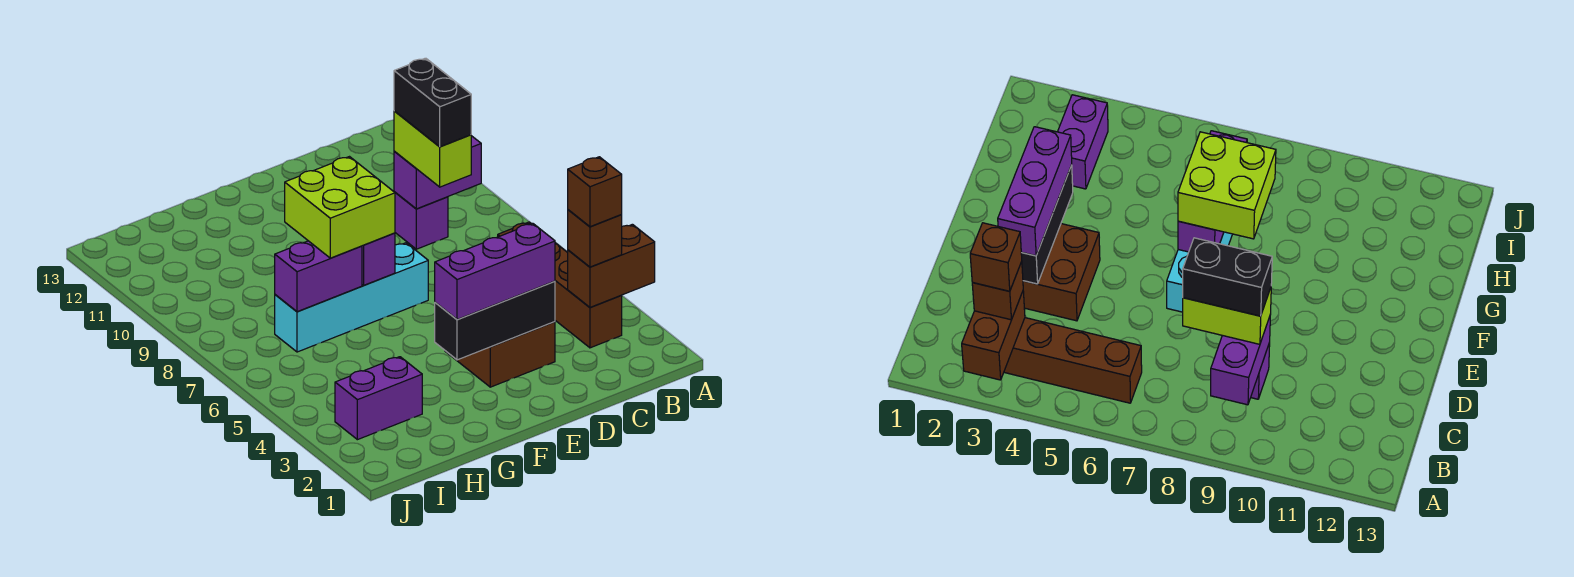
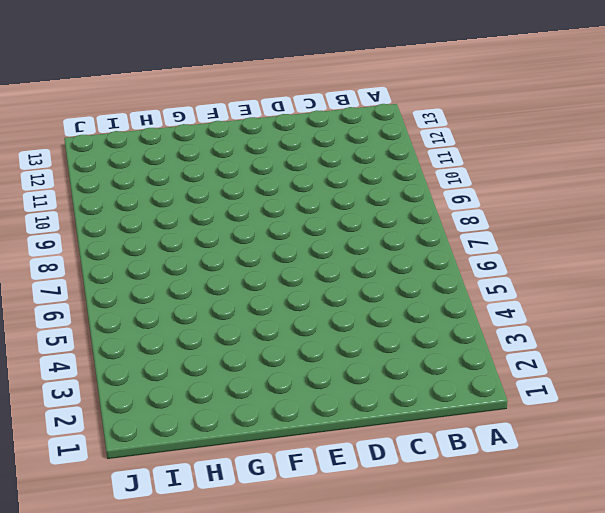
none -> brown 1x4 brick [498,222,622,348]
none -> purple 1x1 brick [395,192,448,249]
none -> brown 2x2 brick [445,322,555,387]

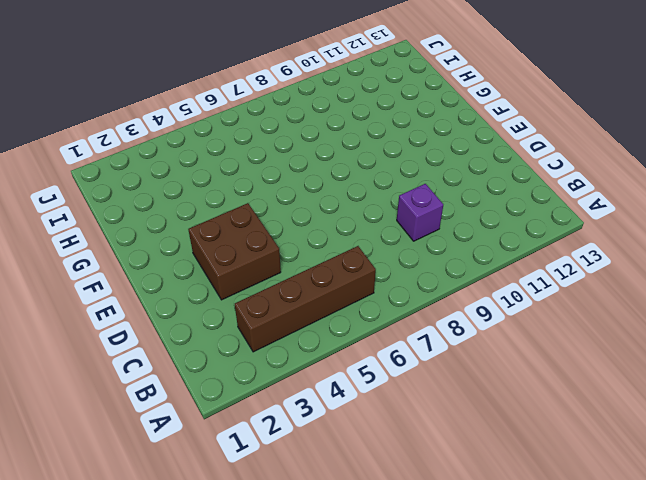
none -> cyan 1x4 brick [275,243,428,352]
none -> purple 1x2 brick [335,357,422,440]
none -> brown 1x2 brick [568,224,655,308]

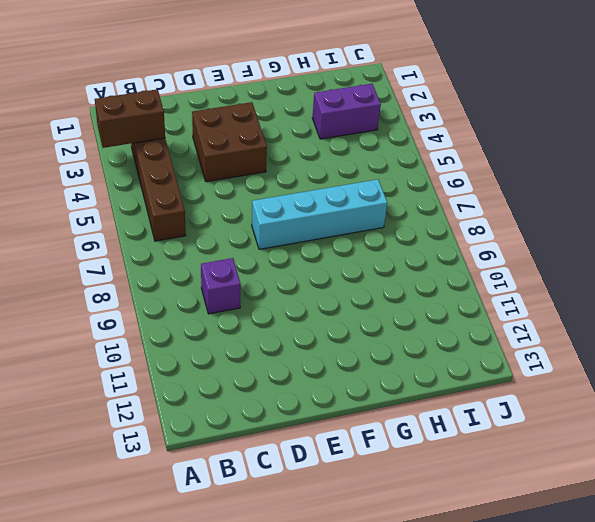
none -> purple 1x2 brick [394,136,481,209]
none -> black 1x3 brick [435,281,555,360]
none -> purple 1x1 brick [362,233,395,285]

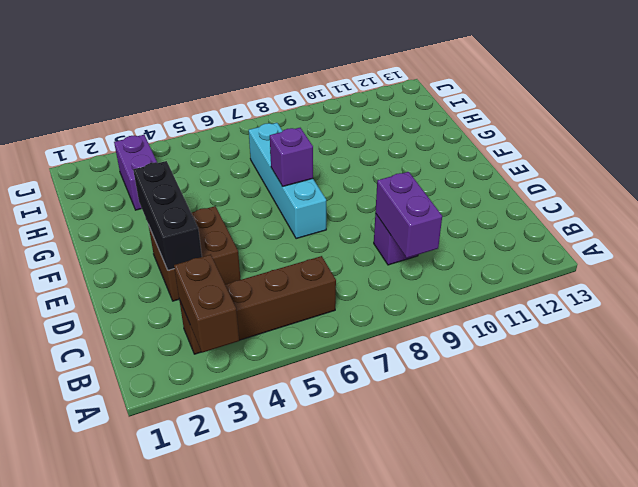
none -> purple 1x2 brick [275,241,362,312]
none -> brown 1x1 brick [568,210,622,267]
none -> lime 1x2 brick [394,111,471,187]

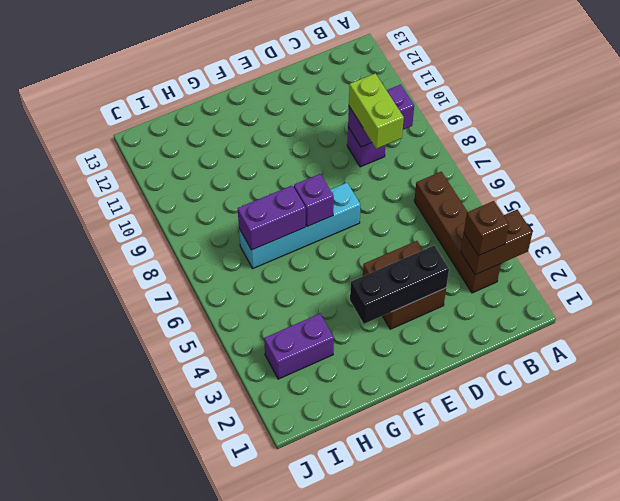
none -> purple 1x3 brick [435,223,555,320]
none -> lime 2x2 brick [285,157,395,258]
none -> brown 1x1 brick [568,157,622,227]

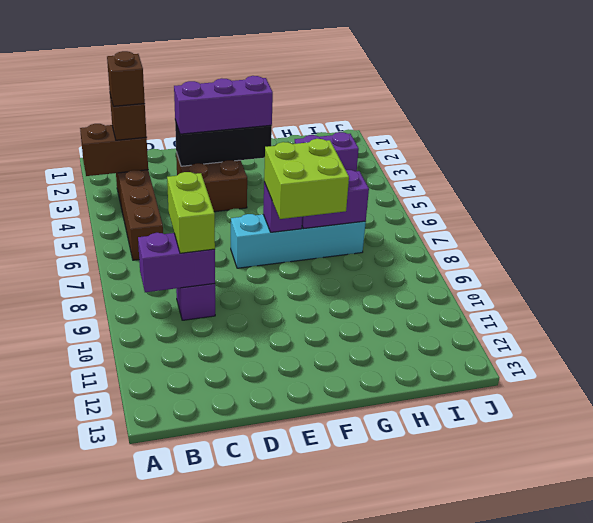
none -> black 1x2 brick [394,58,471,147]

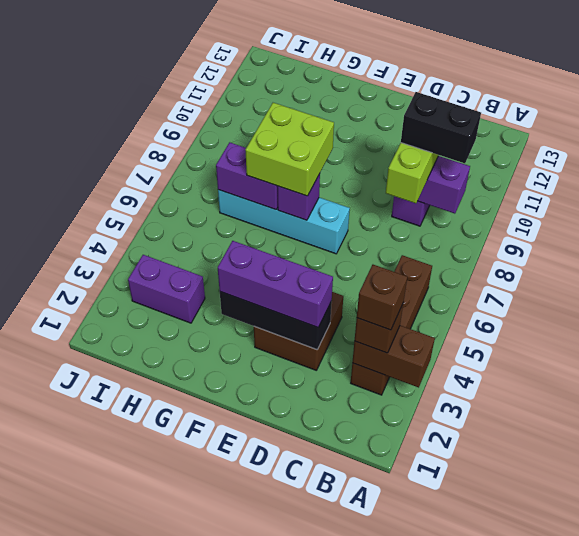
black 1x2 brick [401,92,481,163] -> black 1x2 brick turned to [394,58,471,147]

